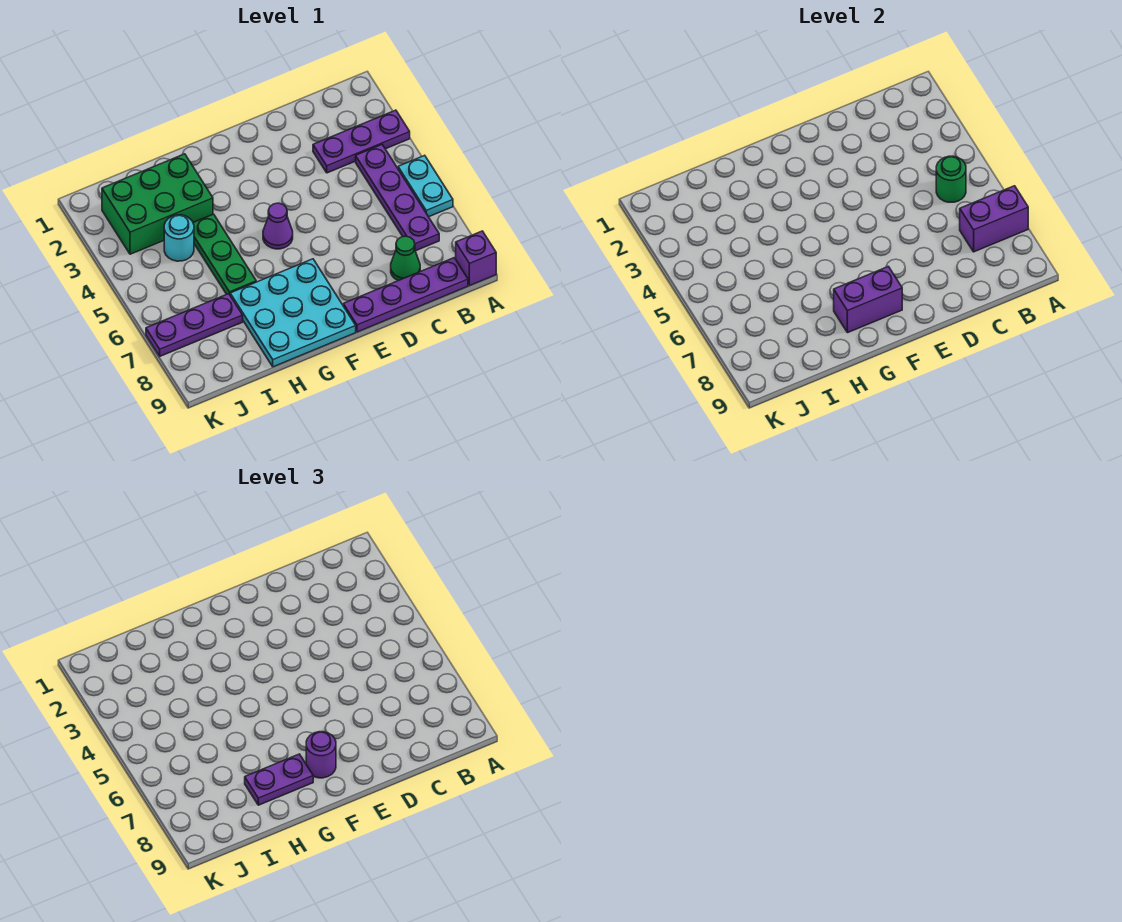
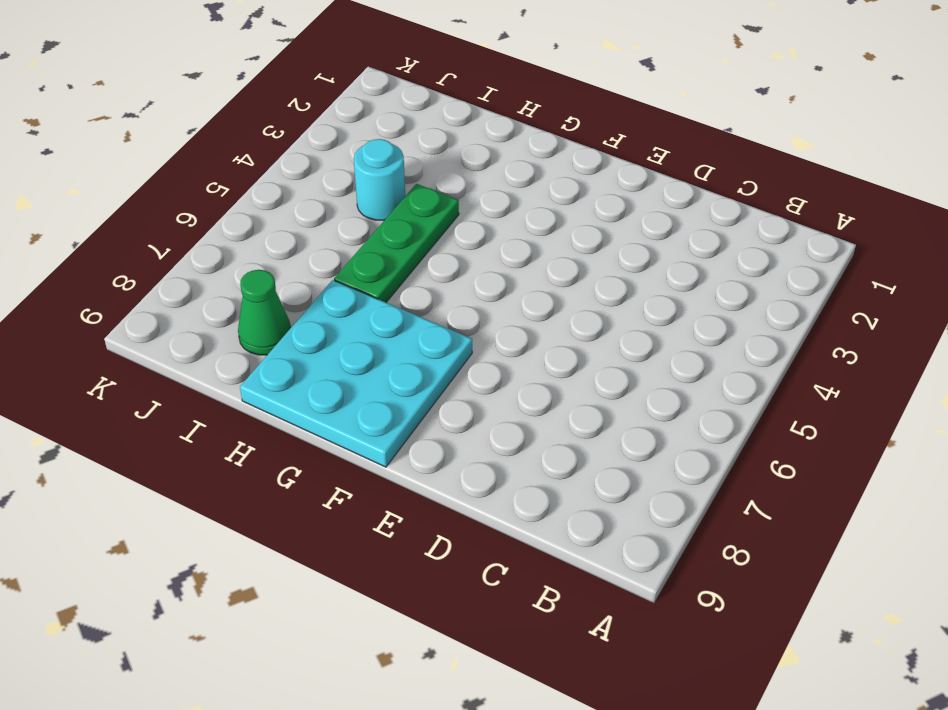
green 1x1 cone [238,270,291,355] -> green 1x1 cone moved to [391,236,420,281]
none -> purple 1x3 plate [313,110,410,173]
none -> cyan 1x2 plate [398,155,453,217]
none -> purple 1x1 brick [456,231,496,286]

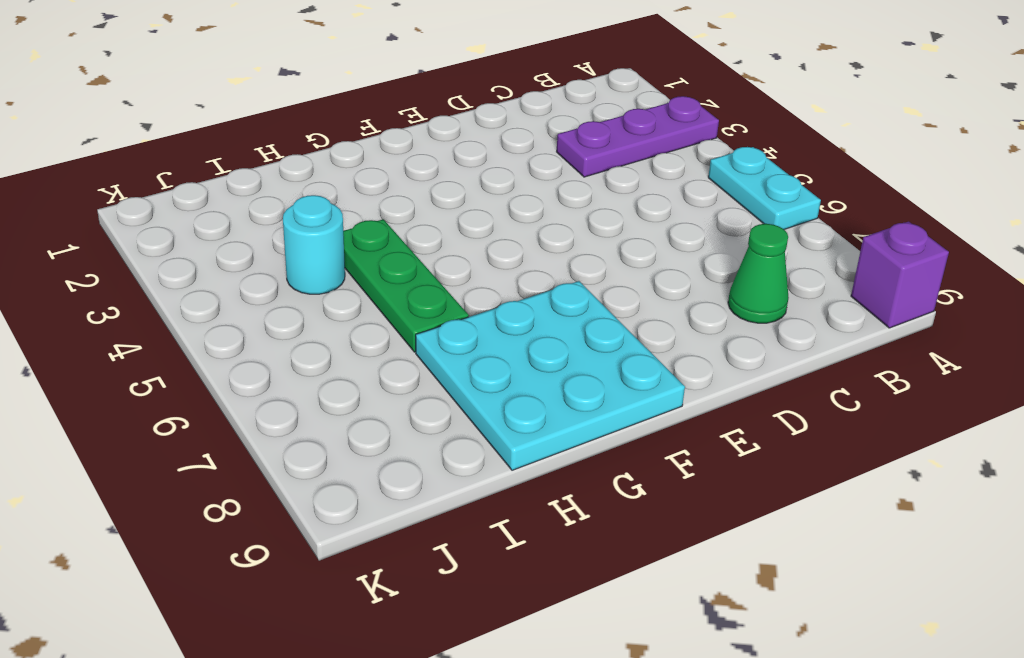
none -> purple 1x4 plate [356,145,439,251]
none -> purple 1x4 plate [343,258,468,332]
none -> purple 1x1 cone [263,203,293,249]

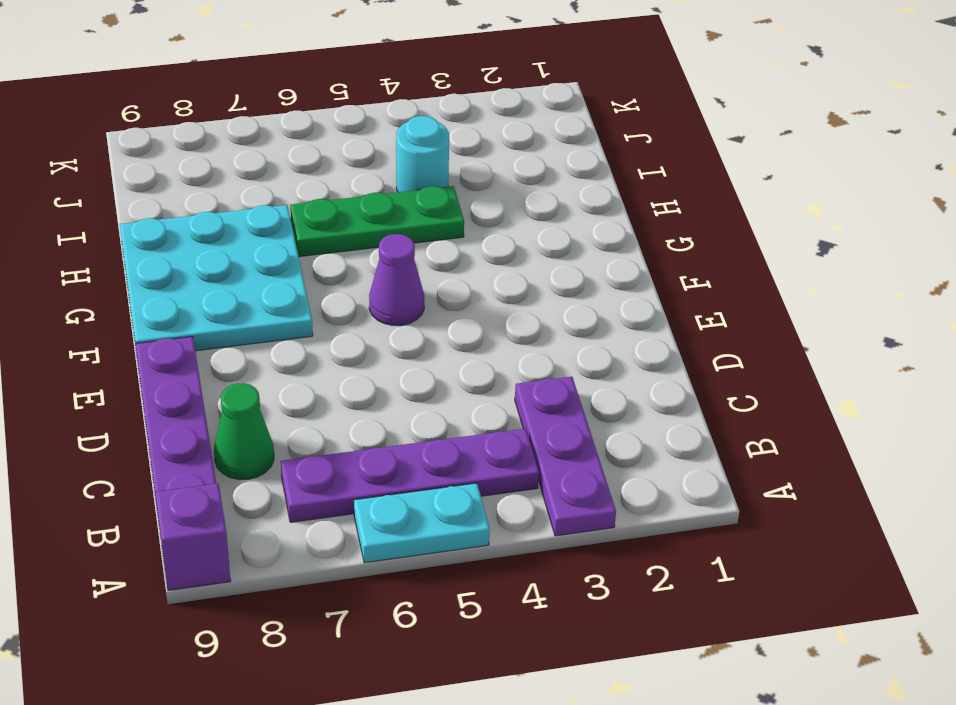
none -> green 2x3 brick [102,154,213,254]
none -> purple 1x3 plate [146,294,243,356]
none -> purple 1x2 brick [960,186,1028,252]

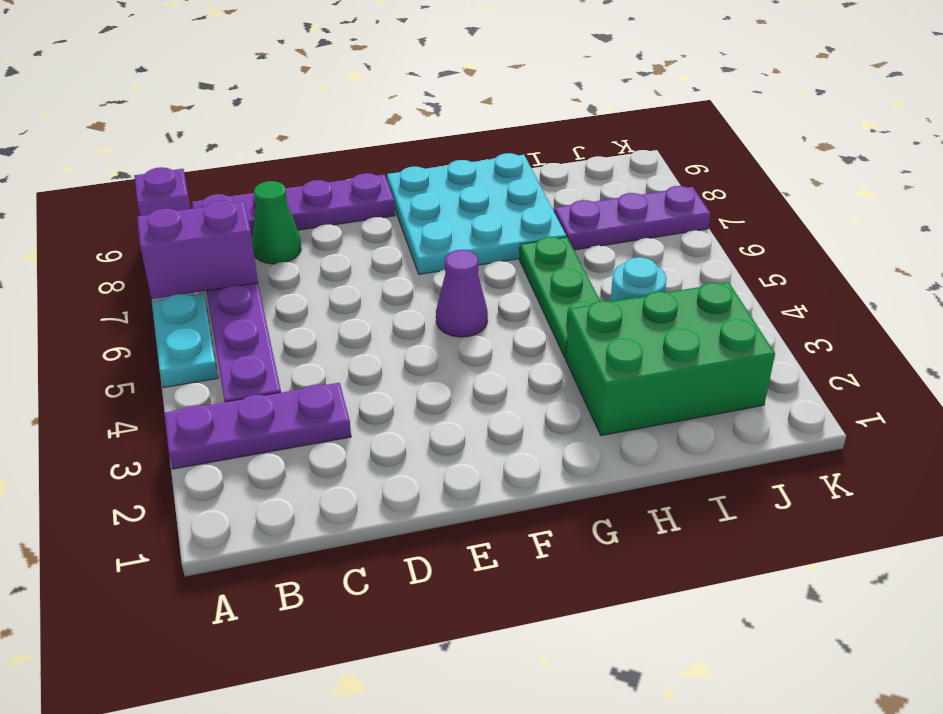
none -> green 1x1 round brick [936,156,966,202]
none -> purple 1x2 brick [834,267,902,333]
none -> purple 1x1 round brick [306,732,336,778]

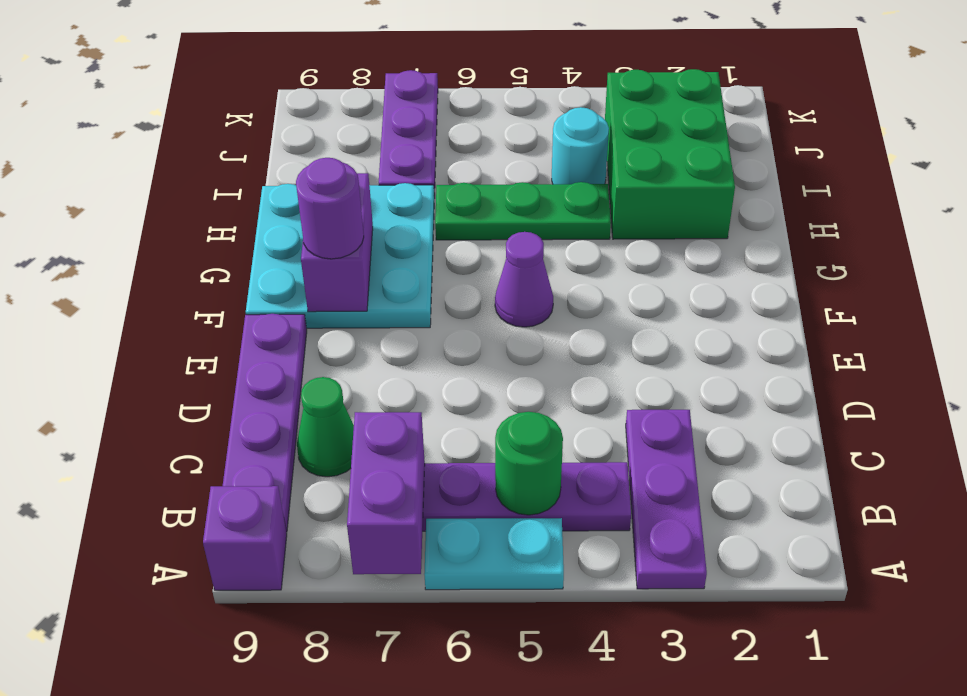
none -> purple 1x2 plate [245,754,313,805]

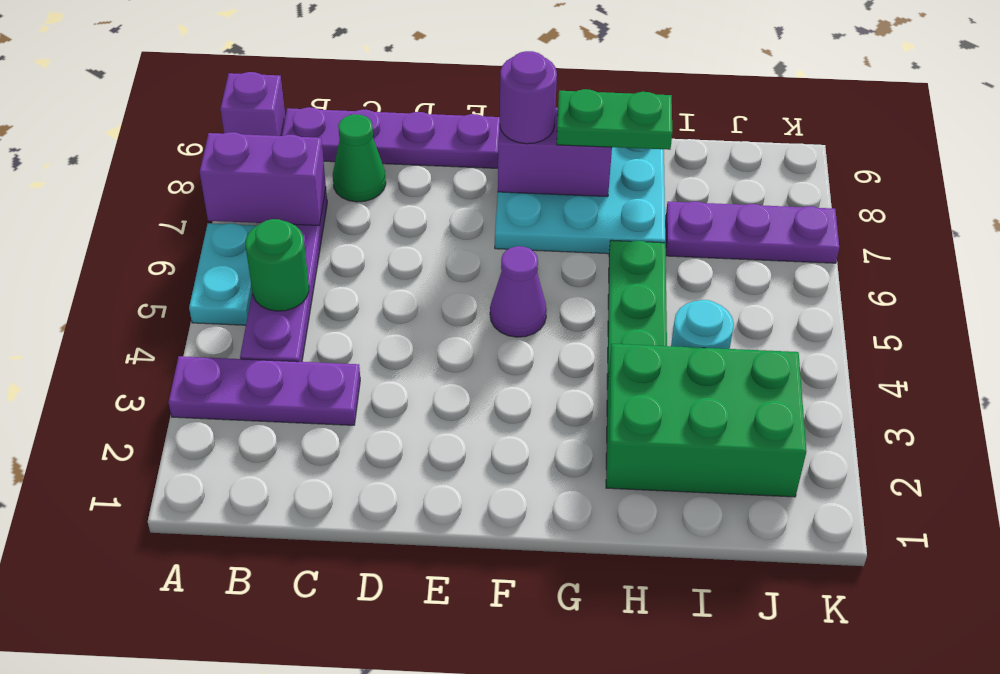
green 1x2 plate [557,89,672,150] -> purple 1x2 plate [245,754,313,805]

